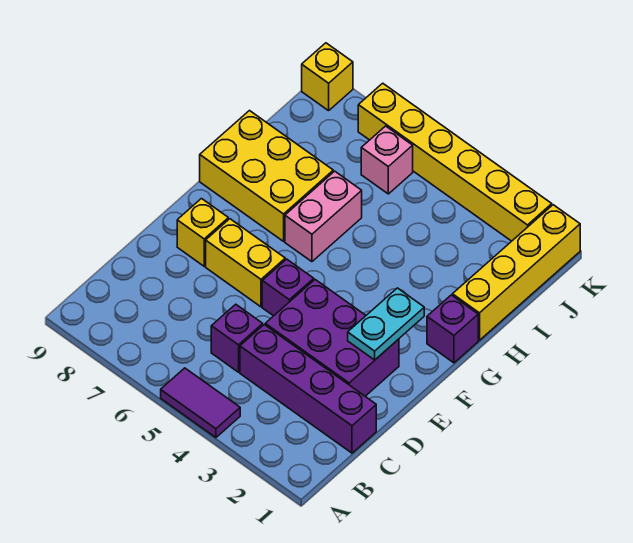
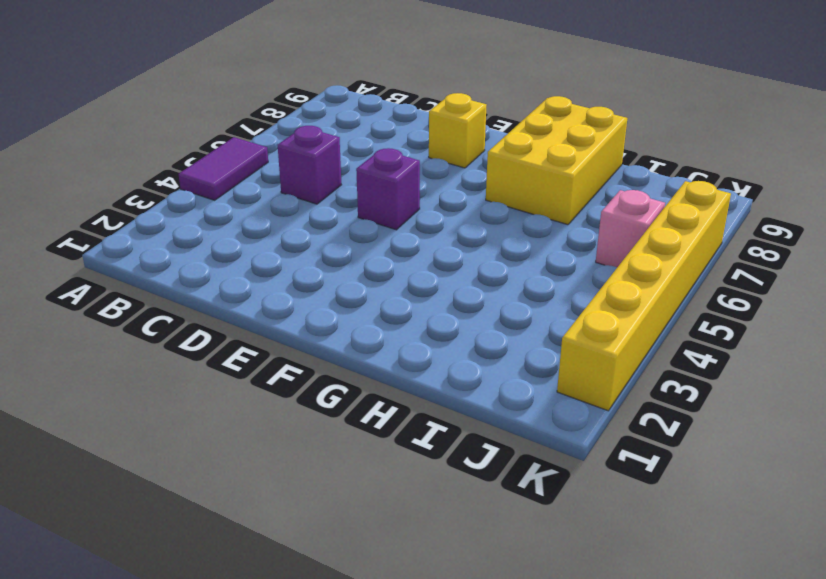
none -> purple 1x4 brick [240,325,376,453]
none -> purple 2x3 brick [265,280,399,396]
none -> yellow 1x2 brick [206,219,285,307]

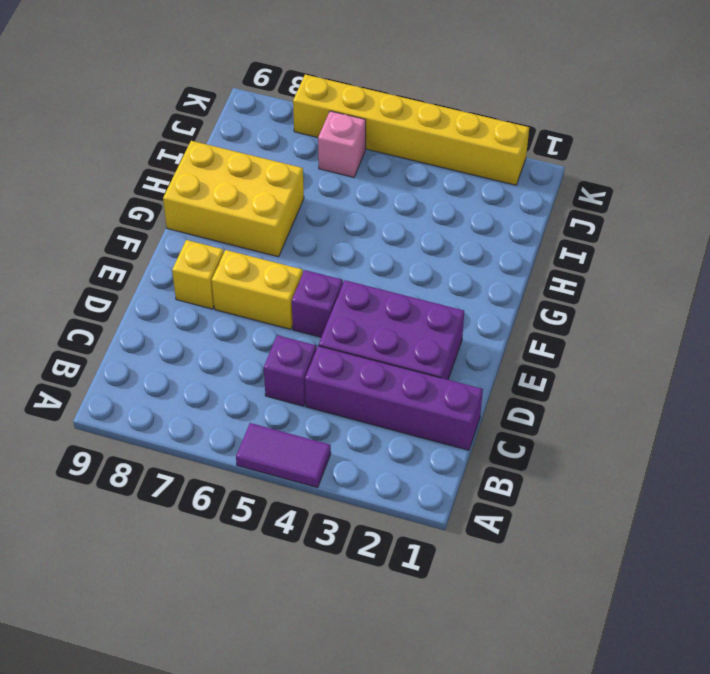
none -> purple 1x1 brick [427,295,478,363]
none -> pink 1x2 brick [285,171,362,262]
none -> yellow 1x4 brick [452,205,580,340]

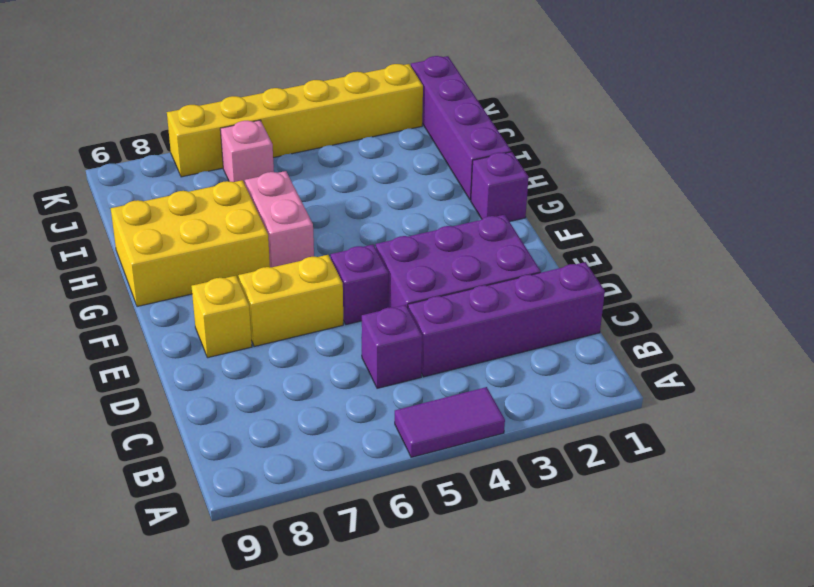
purple 1x4 brick [411,56,511,200] -> yellow 1x4 brick [452,205,580,340]
none -> yellow 1x1 brick [302,43,353,111]
none -> cyan 1x2 plate [348,288,424,360]

